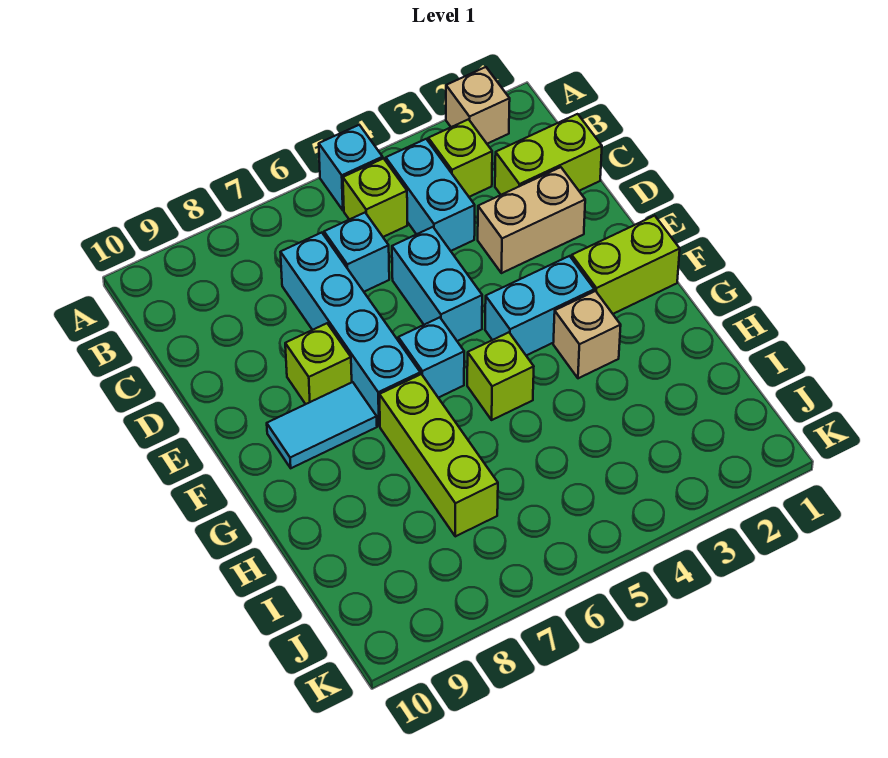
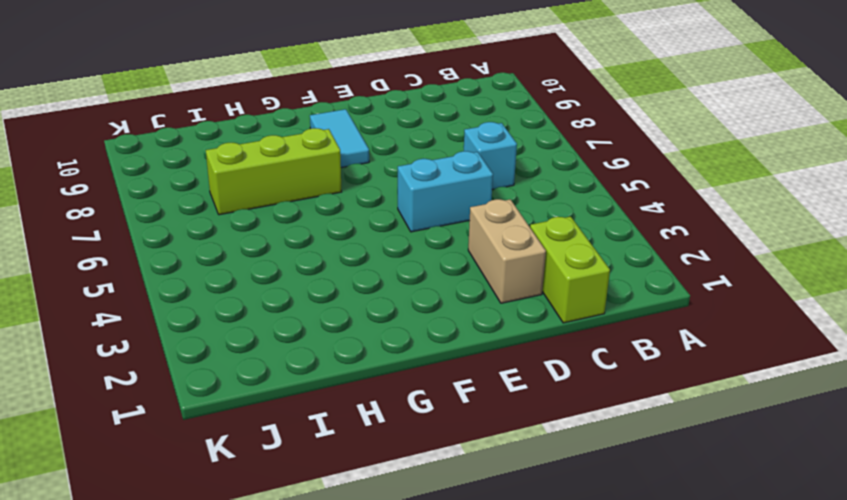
none -> tan 1x1 brick [446,67,510,144]
none -> cyan 1x1 brick [319,125,383,210]
none -> lime 1x1 brick [428,119,492,197]

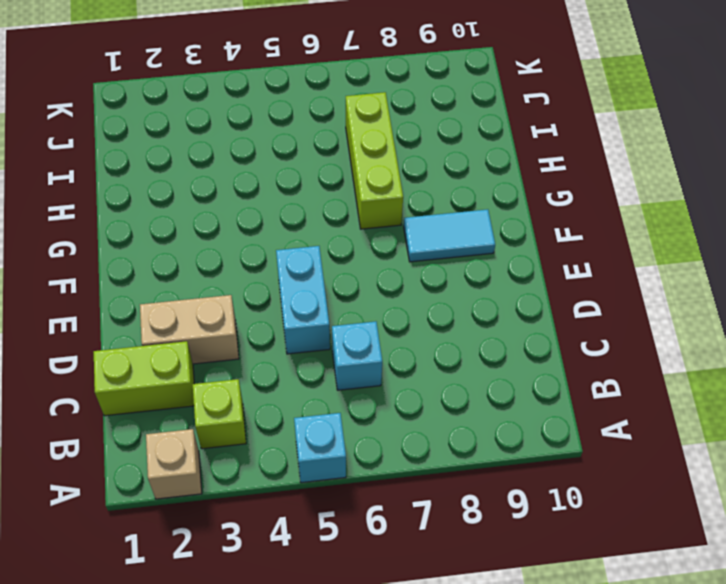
none -> cyan 1x2 brick [386,139,475,251]
none -> lime 1x1 brick [343,158,407,237]
none -> cyan 1x4 brick [281,233,420,426]

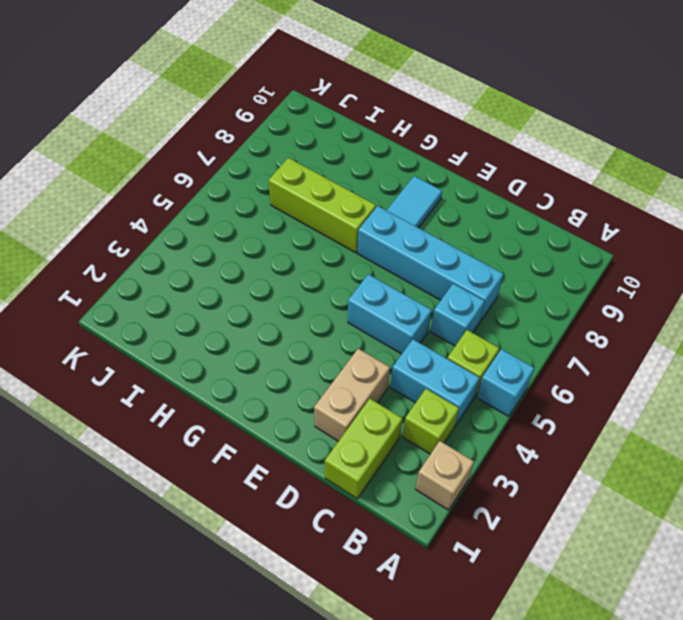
none -> lime 1x1 brick [285,323,352,404]
none -> lime 1x2 brick [572,216,680,314]
none -> cyan 1x2 brick [485,256,594,355]

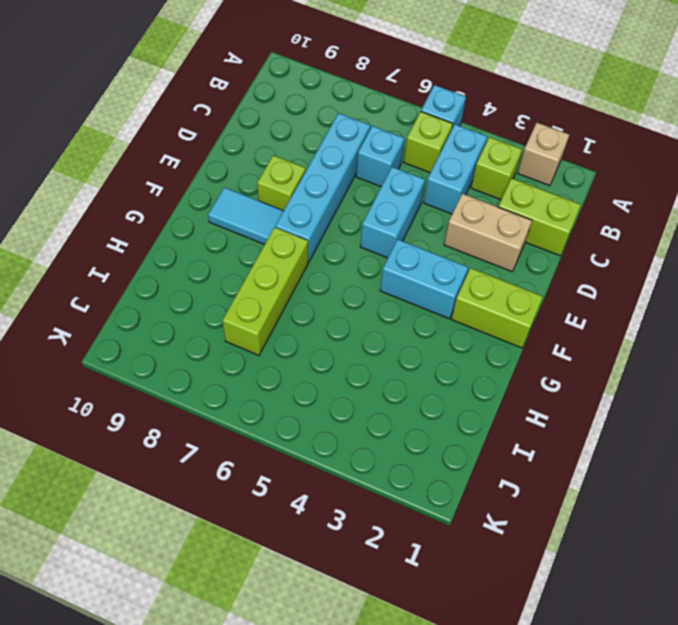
none -> cyan 1x1 brick [398,317,464,398]
none -> tan 1x1 brick [553,291,621,378]
none -> lime 1x1 brick [467,332,534,420]

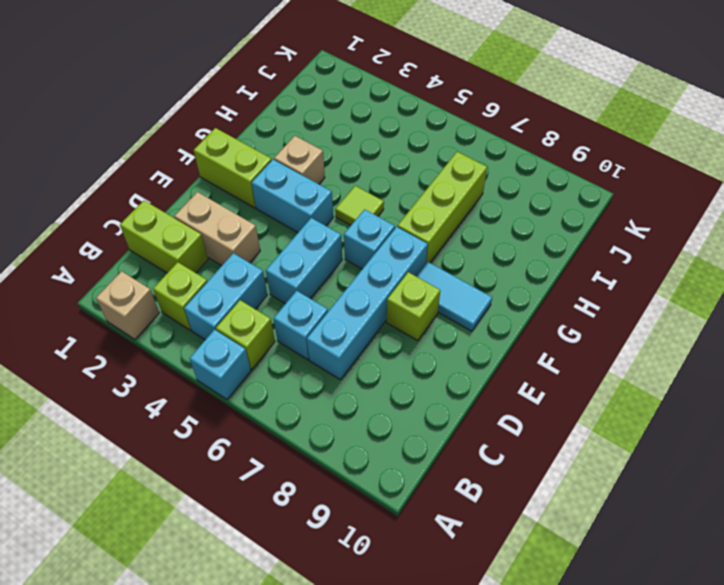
lime 1x1 tile [335,186,384,225] -> lime 1x1 brick [467,332,534,420]

